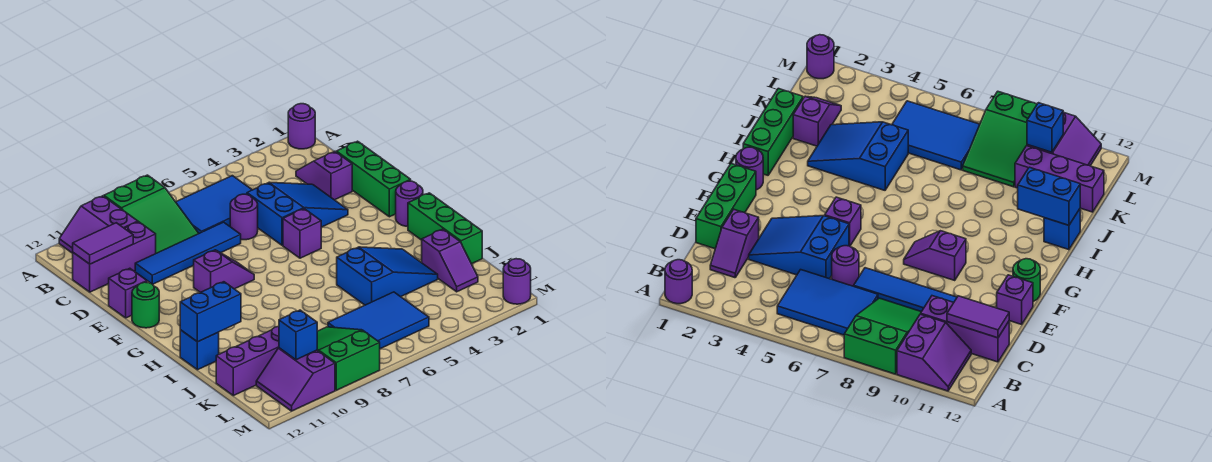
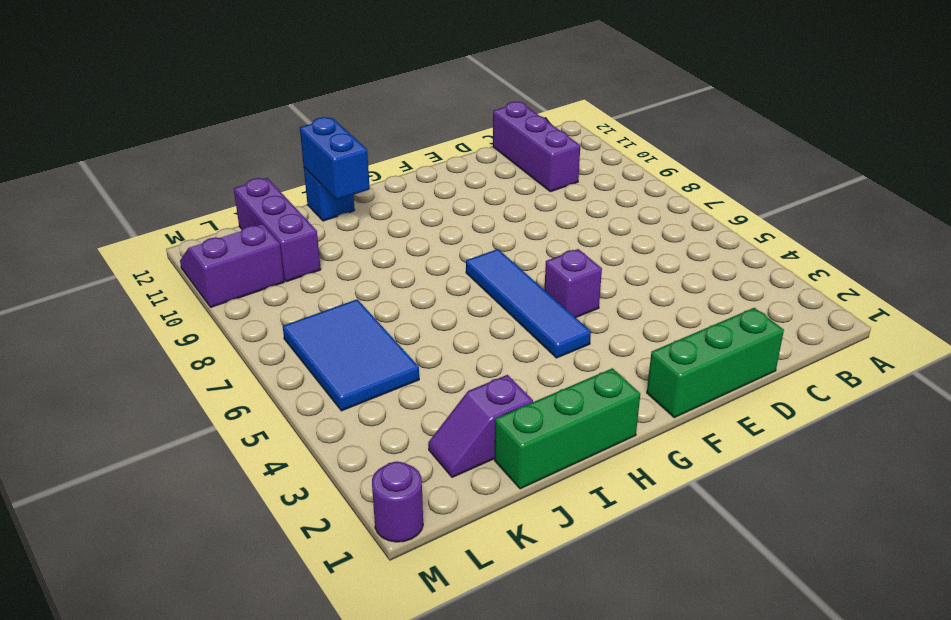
blue 1x4 tile [466,249,591,358] -> blue 1x4 tile moved to [135,222,241,284]
none -> purple 1x1 round brick [288,104,315,149]
none -> green 2x3 slope [104,175,199,253]
none -> purple 2x2 slope [59,196,138,253]

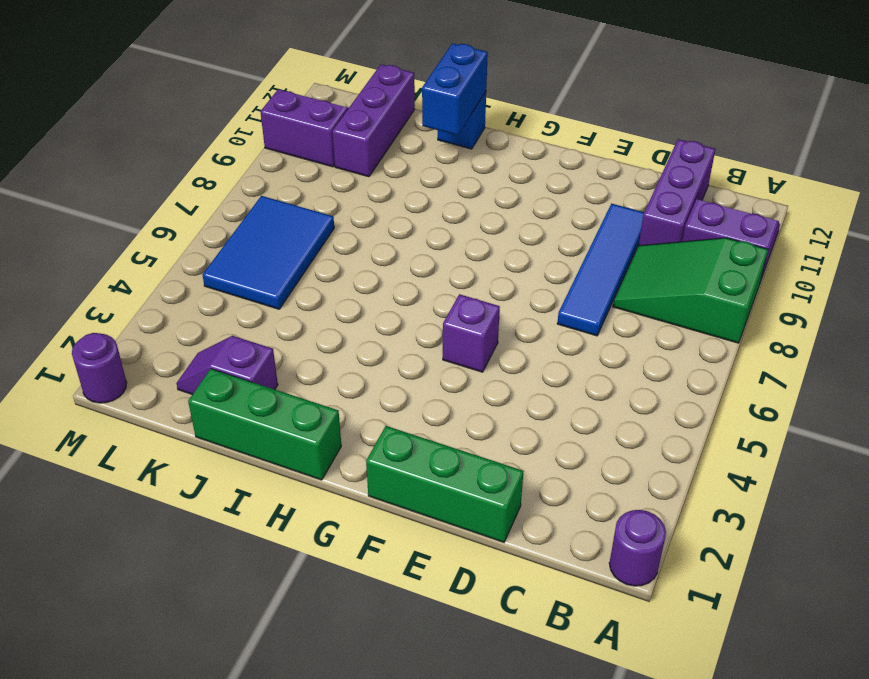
none -> blue 2x3 tile [176,176,252,233]
none -> purple 1x2 slope [296,151,352,200]
none -> blue 2x3 slope [247,182,348,245]

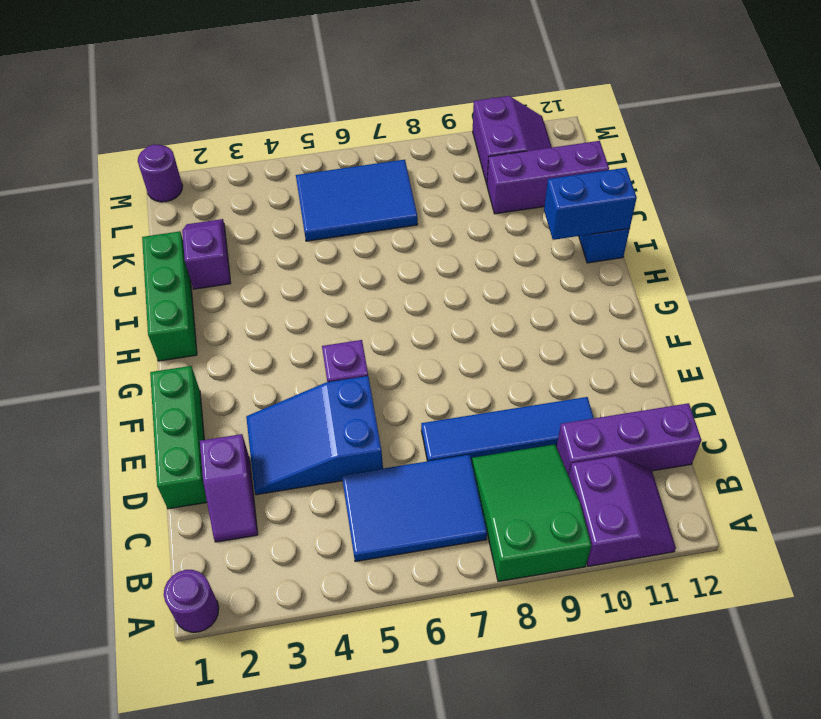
none -> purple 1x1 round brick [230,194,258,240]
none -> purple 1x1 brick [109,268,147,318]
none -> purple 1x2 slope [194,250,254,292]

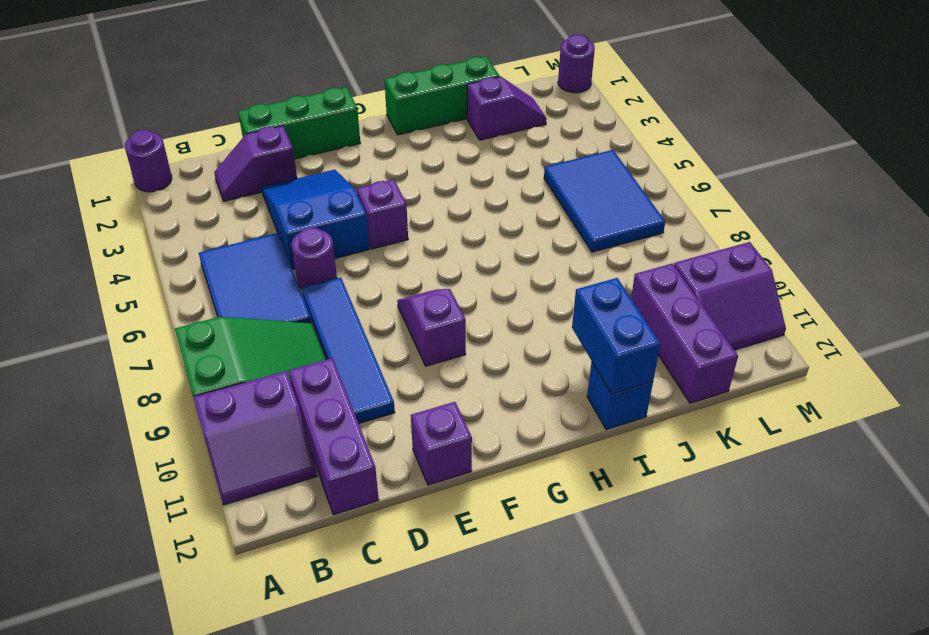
none -> green 1x1 round brick [132,282,159,328]
none -> purple 1x1 round brick [396,181,423,227]
none -> blue 2x3 slope [337,247,438,305]

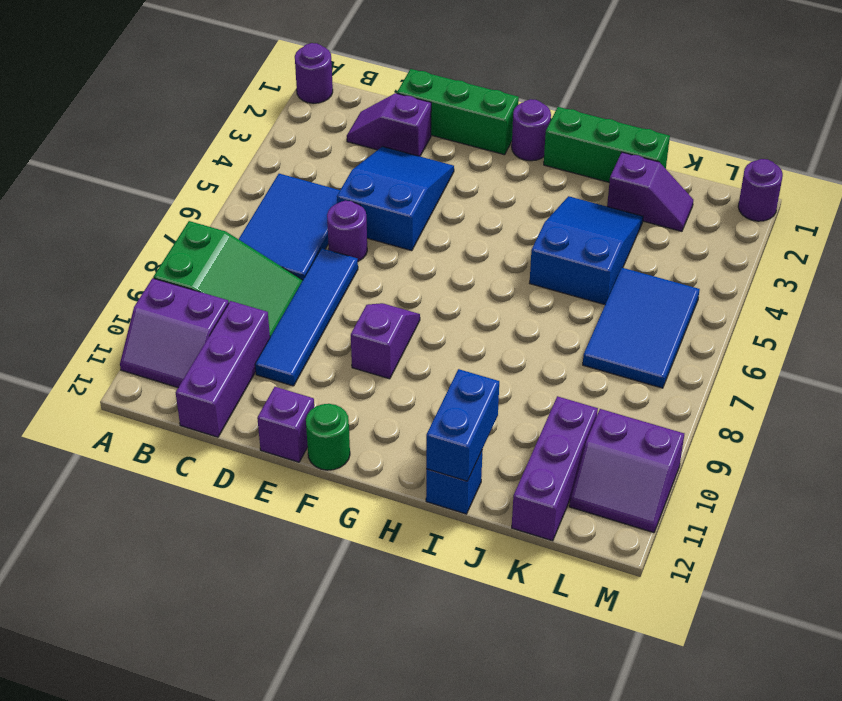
none -> purple 1x1 brick [283,209,321,258]
none -> green 2x3 slope [317,327,380,390]
none -> purple 1x2 tile [73,223,133,264]

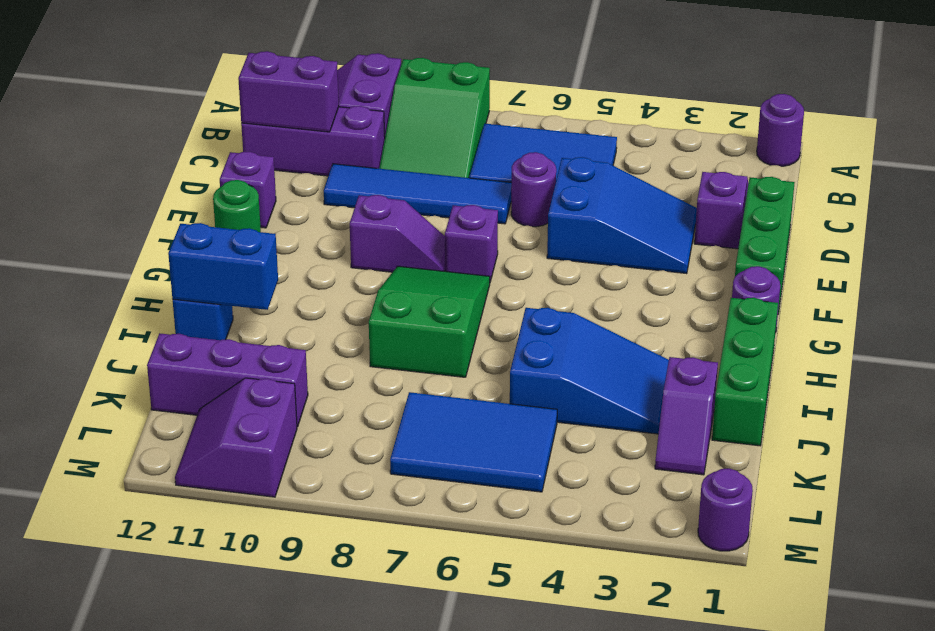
purple 1x2 brick [238,51,339,132] -> purple 1x2 tile [73,223,133,264]
purple 1x1 brick [445,205,498,281] -> purple 1x1 brick moved to [283,209,321,258]
green 2x3 slope [369,266,490,377] -> green 2x3 slope moved to [317,327,380,390]
none -> blue 1x1 brick [279,310,317,360]

